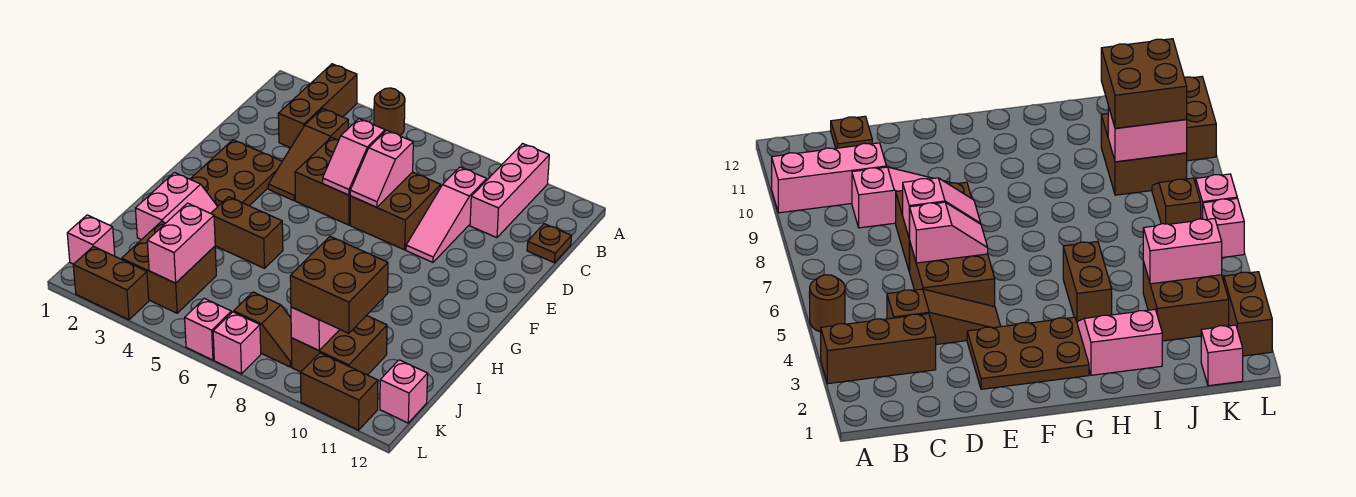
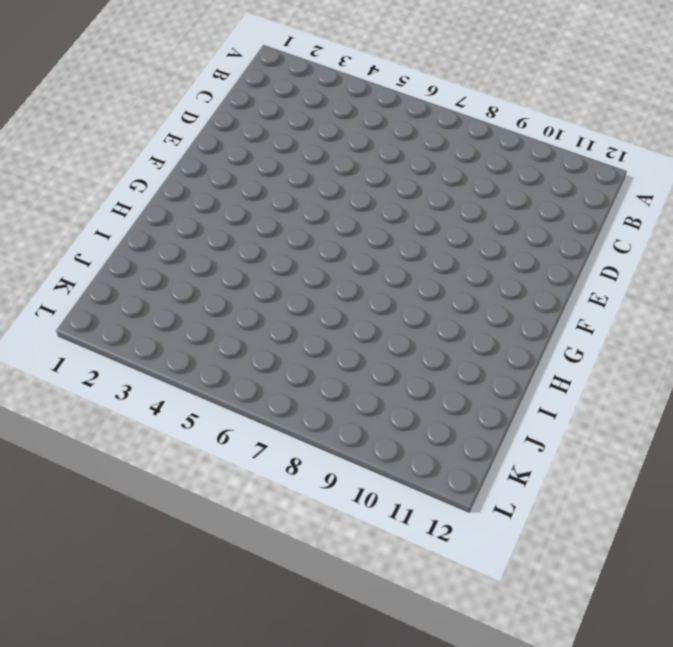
none -> brown 1x3 brick [278,64,357,148]
none -> brown 1x1 round brick [374,88,405,136]
none -> pink 1x3 brick [470,144,549,238]

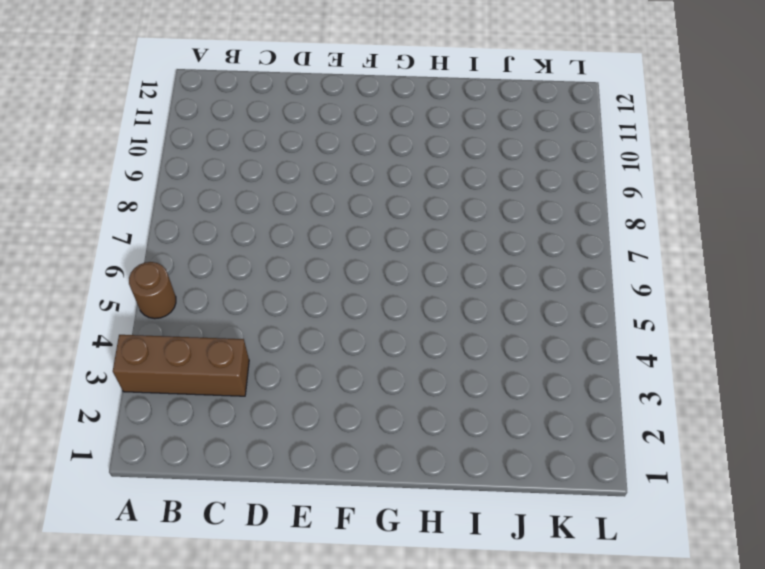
none -> pink 1x3 brick [470,144,549,238]
none -> brown 1x3 slope [268,108,348,201]
none -> pink 1x3 slope [406,167,487,262]

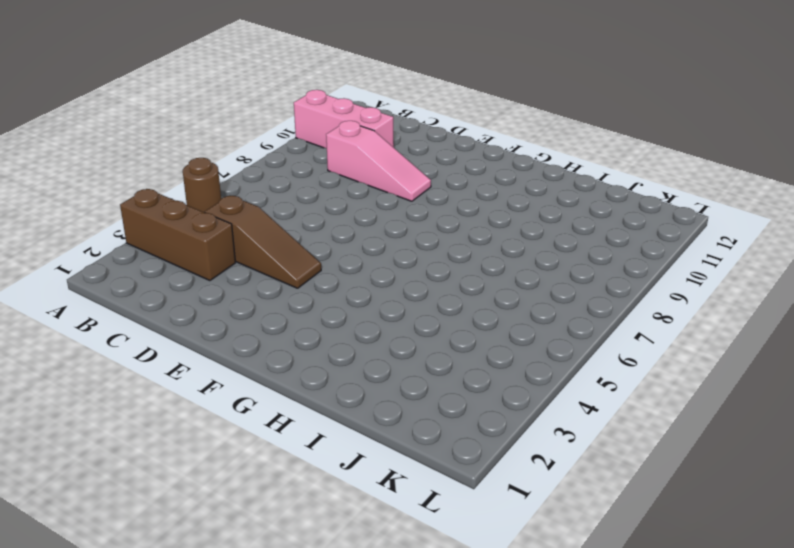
none -> brown 1x1 plate [527,224,571,263]
none -> brown 2x2 brick [295,137,350,225]
none -> brown 2x2 brick [350,172,441,250]

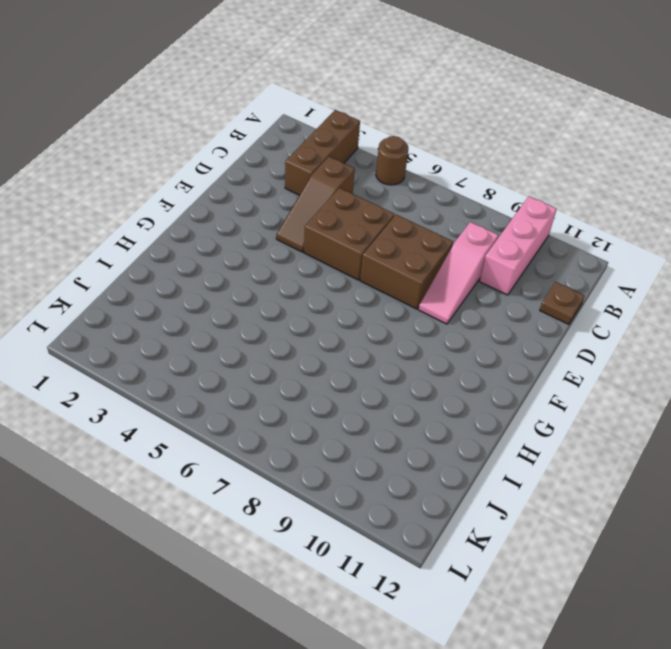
none -> brown 2x3 plate [190,140,282,206]
none -> pink 2x2 slope [135,173,218,240]
none -> brown 1x2 brick [211,197,283,268]

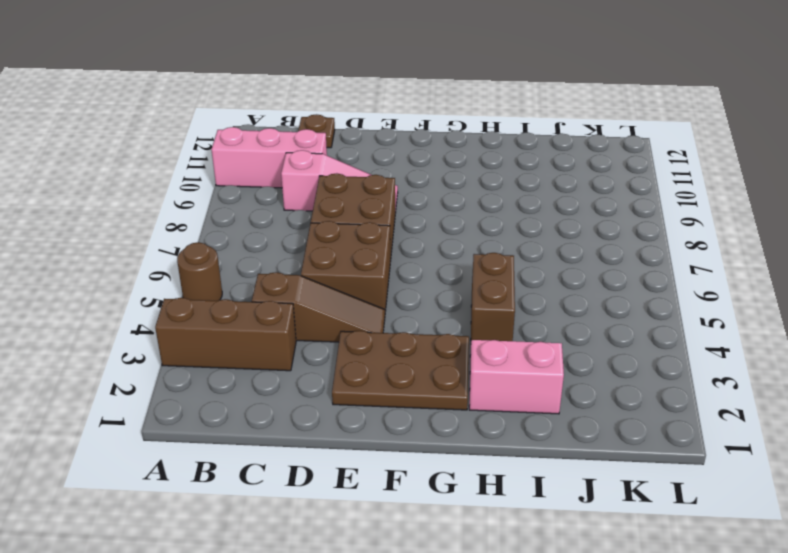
none -> brown 2x2 brick [122,221,216,313]
none -> brown 2x2 brick [291,316,387,375]
none -> pink 1x1 brick [67,215,115,264]

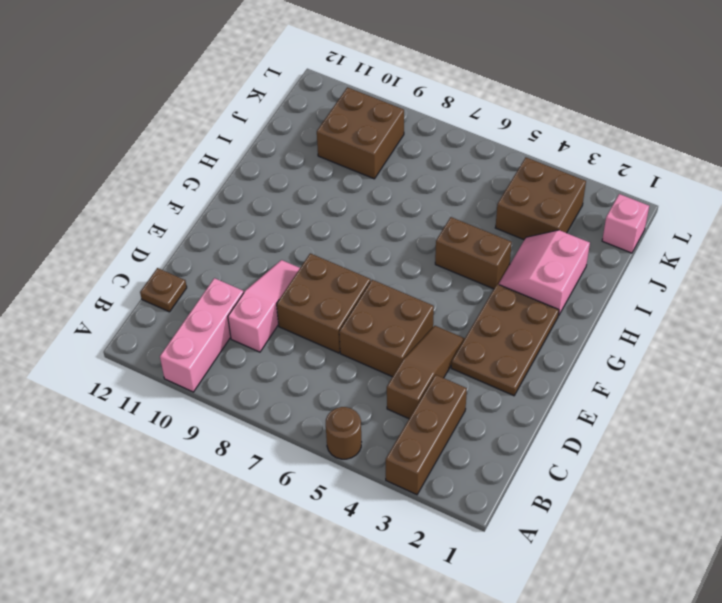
none -> brown 1x2 slope [234,292,292,367]
none -> pink 1x1 brick [380,360,428,423]
none -> brown 1x2 brick [73,246,149,320]

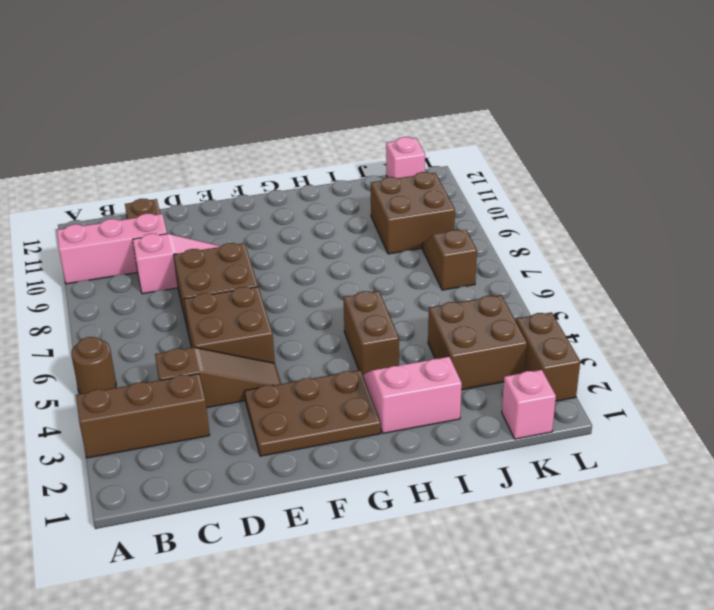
none -> pink 1x1 brick [185,299,231,360]
none -> pink 1x1 brick [213,312,261,374]
none -> brown 1x2 brick [301,353,378,430]

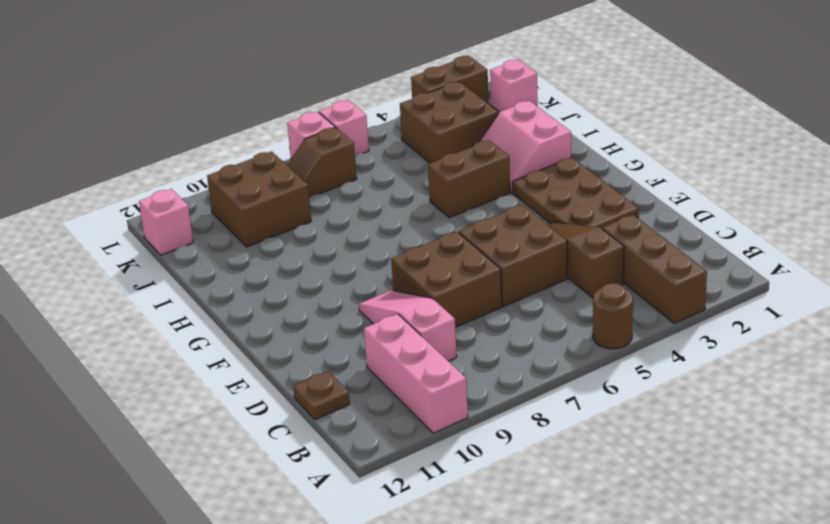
none -> brown 1x2 brick [301,353,378,430]
none -> pink 1x2 slope [323,119,385,195]
none -> pink 1x2 slope [350,130,413,207]

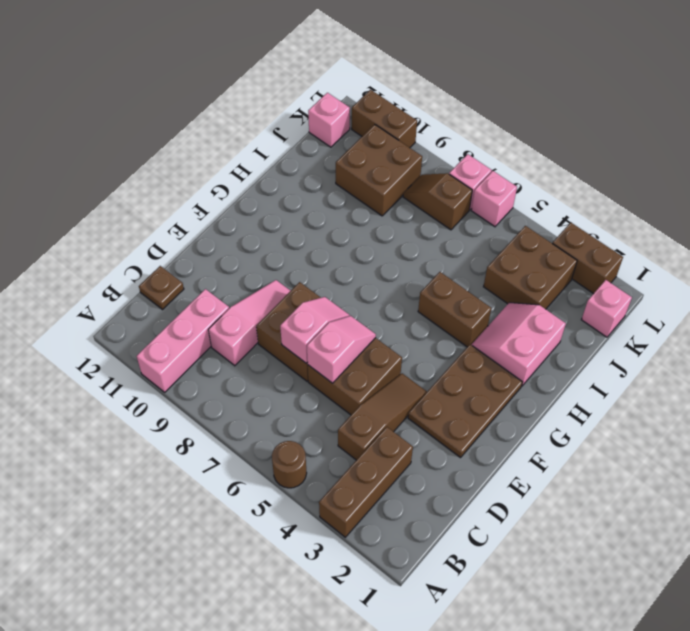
none -> pink 1x2 brick [147,203,215,283]
none -> pink 1x2 brick [291,307,340,350]
none -> brown 2x2 brick [290,237,388,333]

